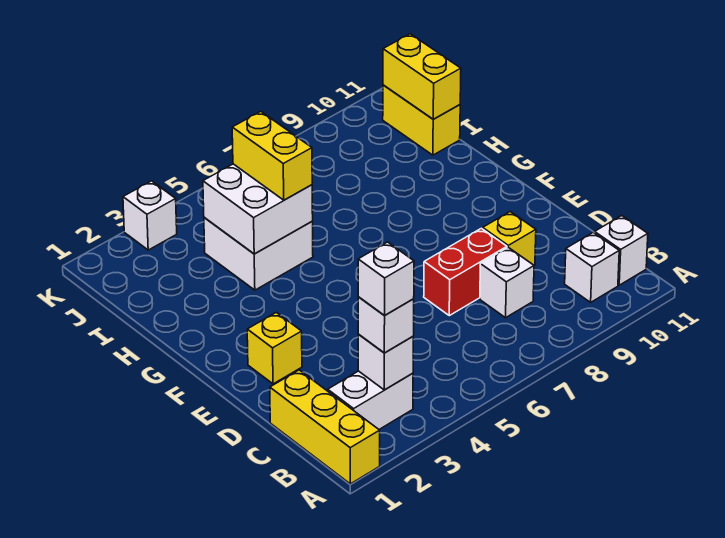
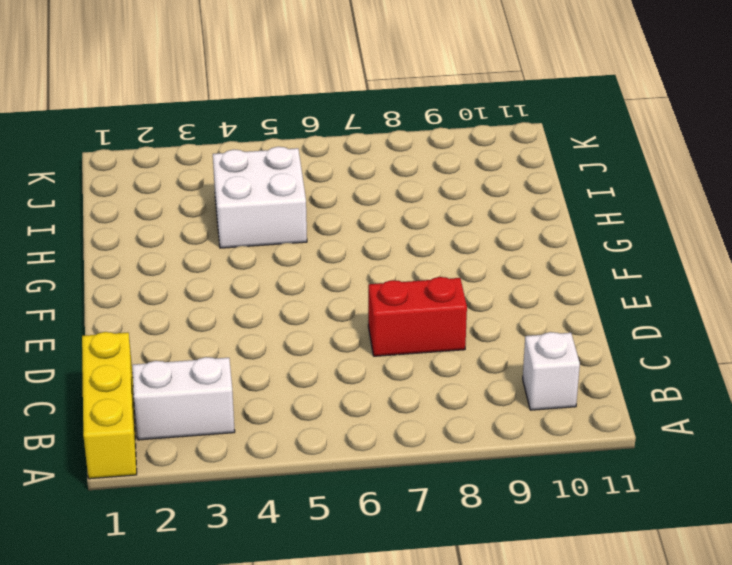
none -> white 1x1 brick [595,216,648,285]
none -> white 1x1 brick [480,247,534,318]
none -> yellow 1x1 brick [483,212,536,265]

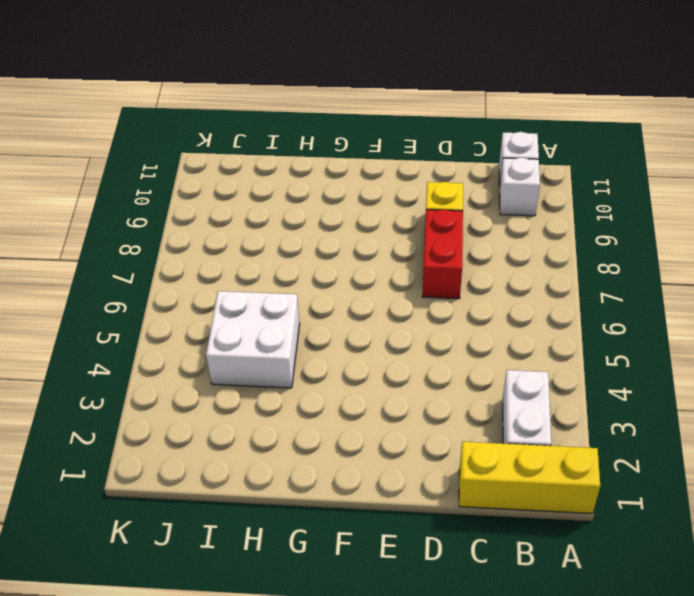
none -> white 1x1 brick [480,247,534,318]
none -> yellow 1x1 brick [247,312,302,384]
none -> yellow 1x2 brick [383,85,460,155]

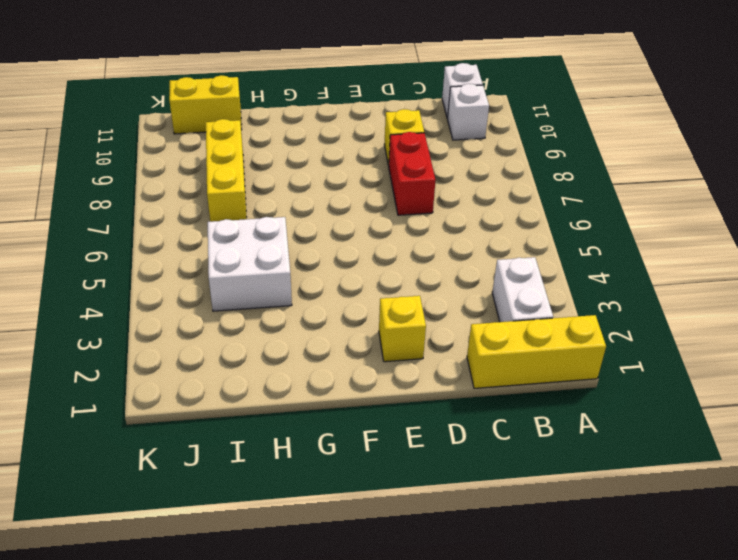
yellow 1x3 brick [206,119,247,222] -> none
none -> white 1x1 brick [480,247,534,318]
none -> white 1x1 brick [123,181,177,250]
none -> white 1x1 brick [358,334,413,390]

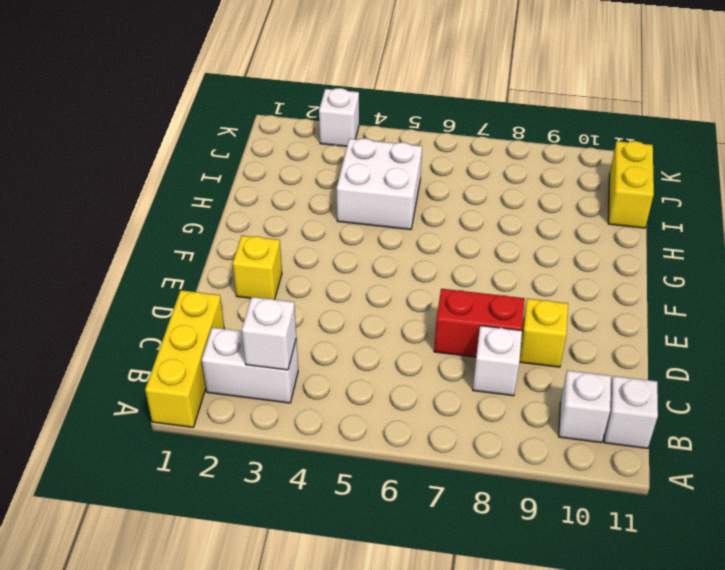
none -> white 2x2 brick [203,164,313,254]
none -> yellow 1x2 brick [383,34,461,119]
none -> white 1x1 brick [358,297,414,353]

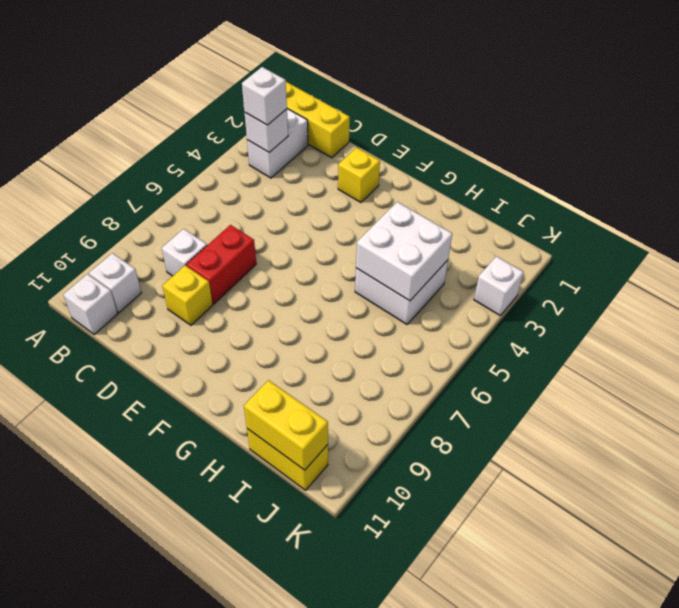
none -> yellow 1x2 brick [232,112,312,200]
none -> white 1x1 brick [358,242,414,316]

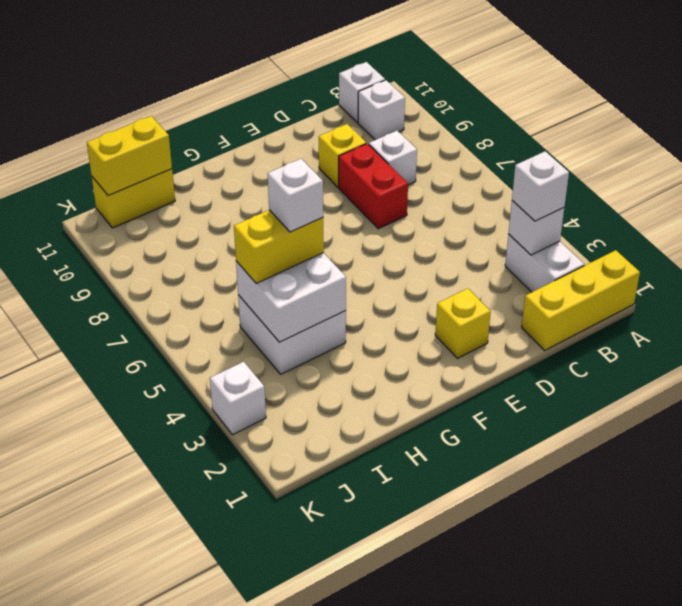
white 1x1 brick [268,159,323,232] -> white 1x1 brick moved to [358,242,414,316]

